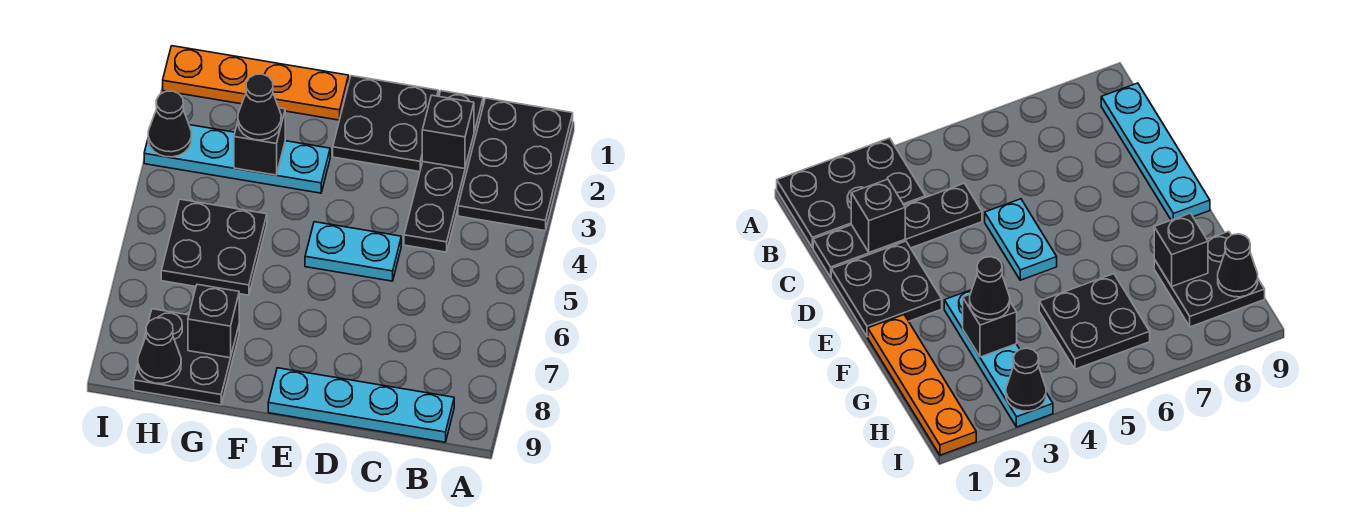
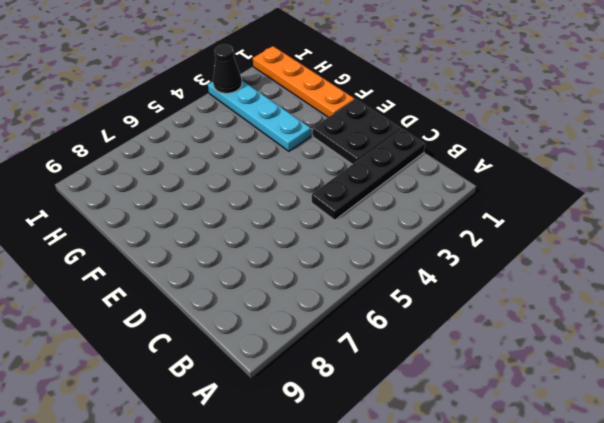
none -> black 2x3 plate [458,98,573,231]
none -> cyan 1x4 plate [268,368,454,442]
none -> cyan 1x2 plate [305,222,401,281]

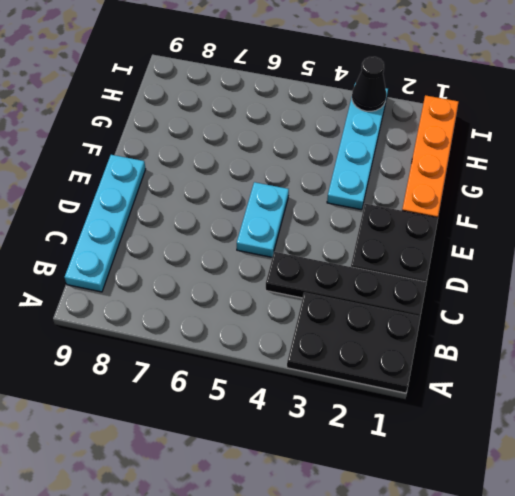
none -> black 2x2 plate [161,199,267,295]
none -> black 2x2 plate [134,309,239,405]
none -> black 1x1 brick [422,95,474,169]

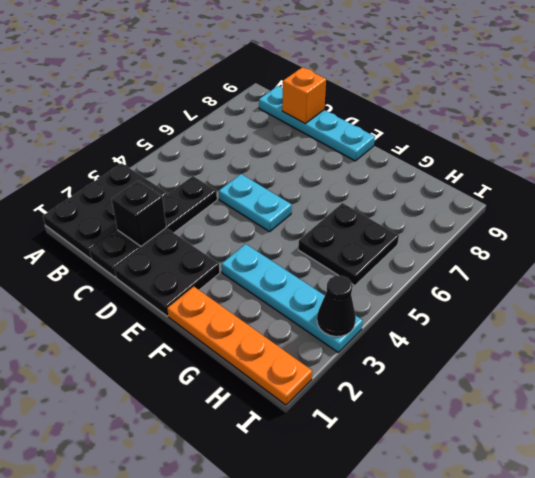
orange 1x1 brick [282,67,326,123] -> none
none -> black 2x2 plate [134,309,239,405]
none -> black 1x1 brick [234,108,285,175]
none -> black 1x1 brick [188,284,239,358]

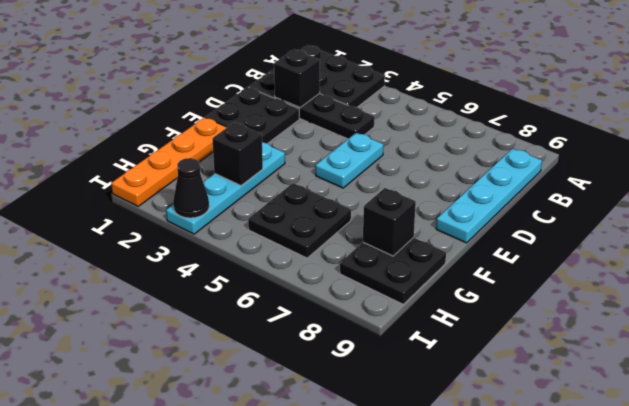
none -> black 1x1 cone [138,318,181,384]
none -> black 1x1 cone [238,74,281,140]

